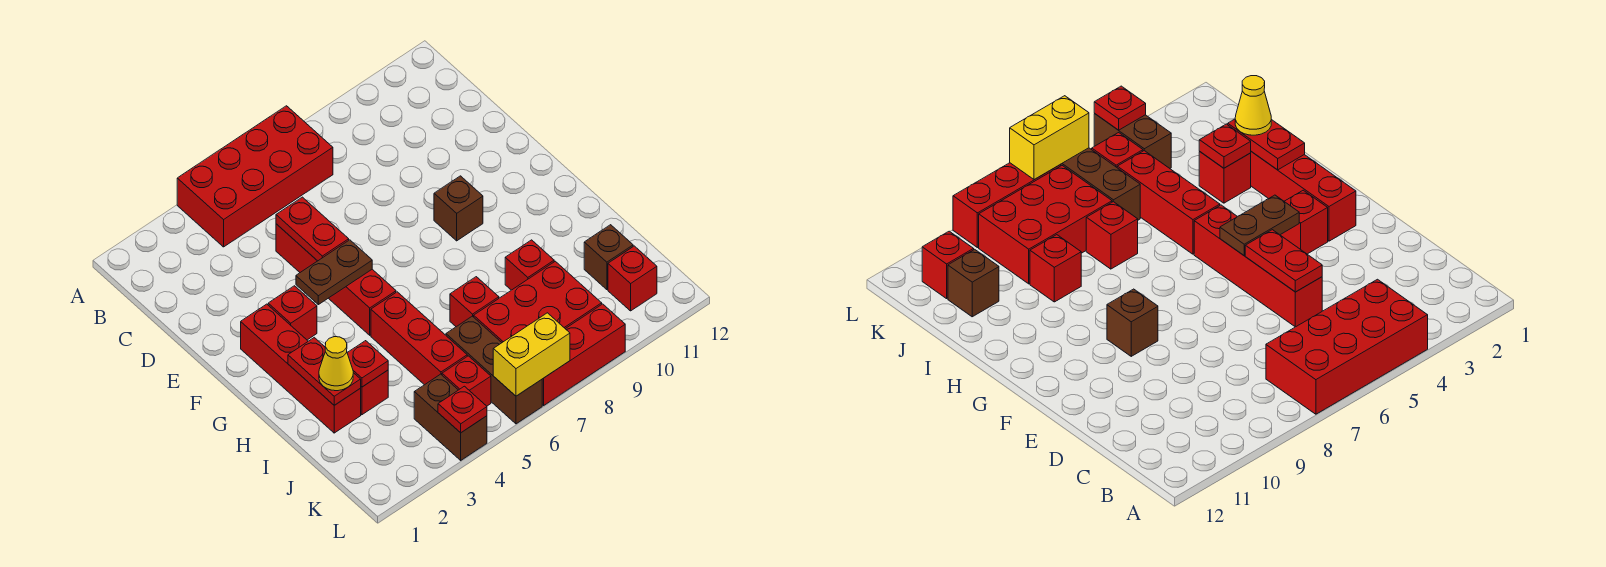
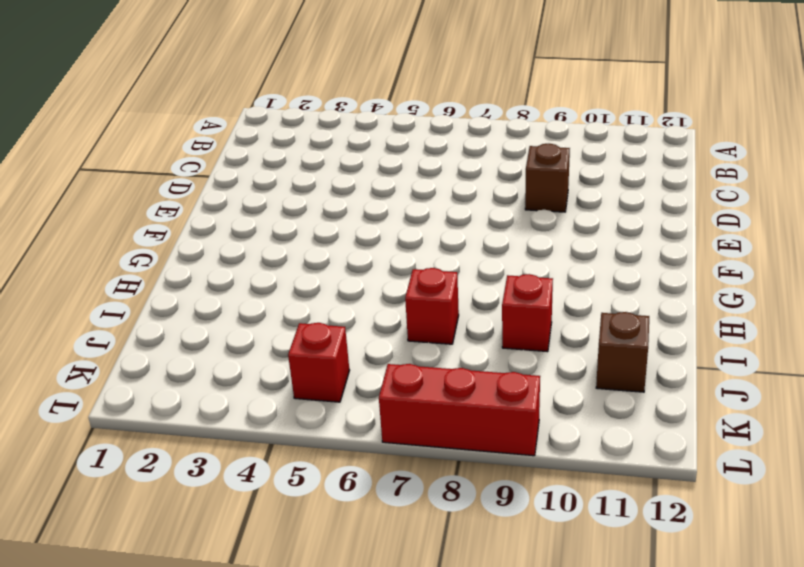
brown 1x1 brick [525,144,570,212] -> brown 1x1 brick moved to [434,176,483,241]
none -> red 2x4 brick [177,106,333,247]
none -> red 1x4 brick [276,224,396,335]
none -> red 1x4 brick [241,304,361,433]

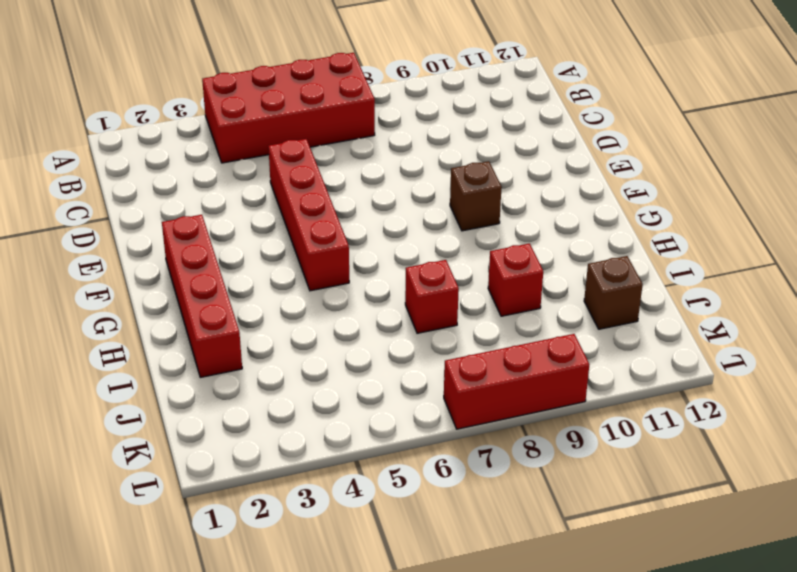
none -> red 1x1 brick [268,286,317,340]
none -> red 1x3 brick [371,292,467,385]
none -> red 1x1 brick [360,370,388,415]

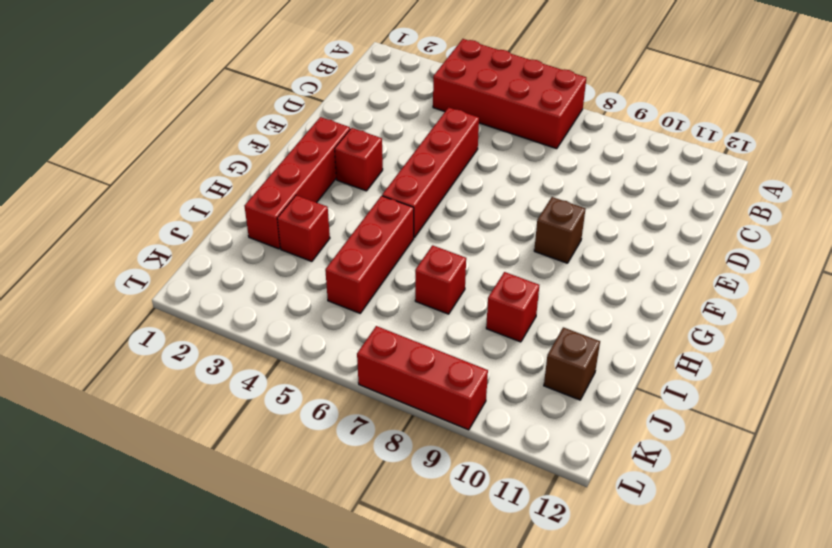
none -> brown 1x3 brick [446,316,542,424]
none -> red 2x3 brick [474,261,602,342]
none -> brown 1x2 brick [414,374,487,460]

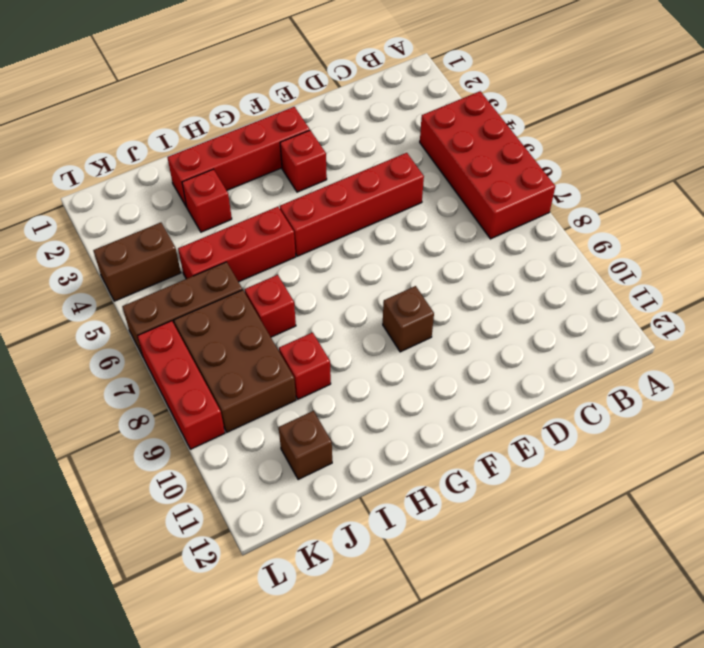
brown 2x3 brick [174,290,296,432] -> red 2x3 brick [474,261,602,342]
none -> red 1x1 brick [442,356,491,406]
none -> red 1x1 brick [608,246,657,311]
none -> red 1x2 plate [276,197,349,261]

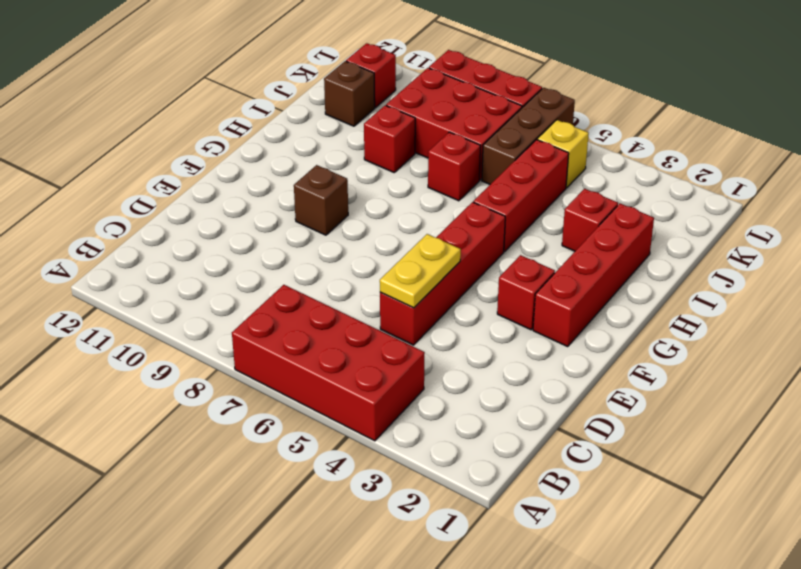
yellow 1x2 plate [380,234,461,308] -> red 1x2 plate [276,197,349,261]
yellow 1x1 brick [537,120,589,188] -> red 1x1 brick [442,356,491,406]
none -> brown 1x2 brick [414,374,487,460]
none -> brown 1x2 plate [296,240,372,305]
none -> red 1x2 plate [288,338,361,405]

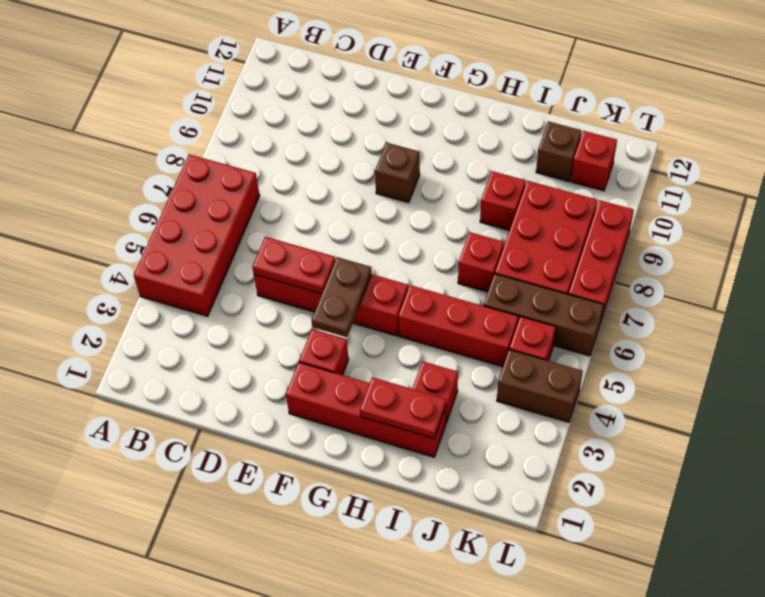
none -> red 1x1 plate [347,341,388,387]
none -> red 1x1 plate [438,386,487,433]
none -> yellow 1x2 brick [493,313,570,396]

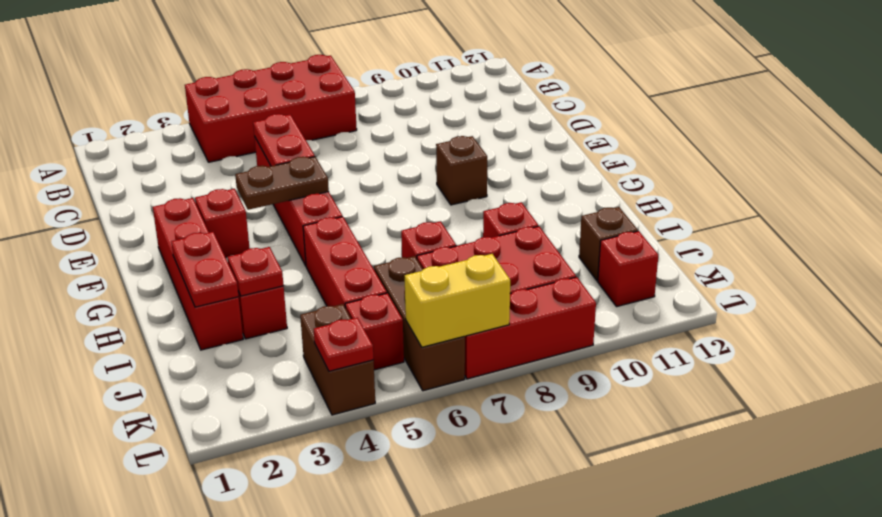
none -> yellow 1x1 cone [319,337,353,391]

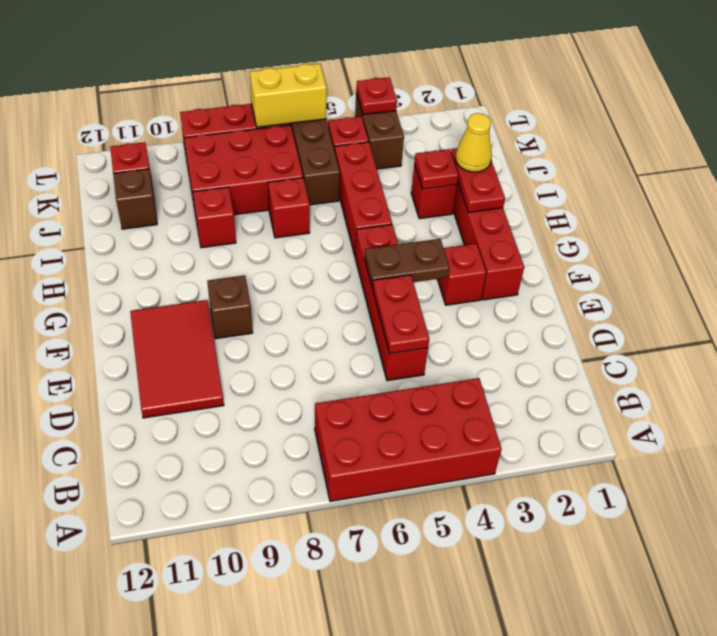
red 2x3 tile [130,300,224,418] -> none

